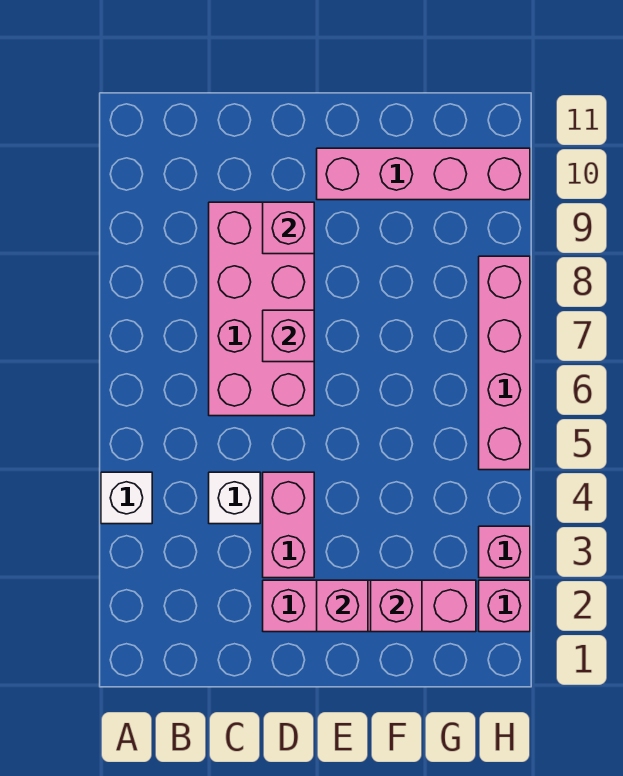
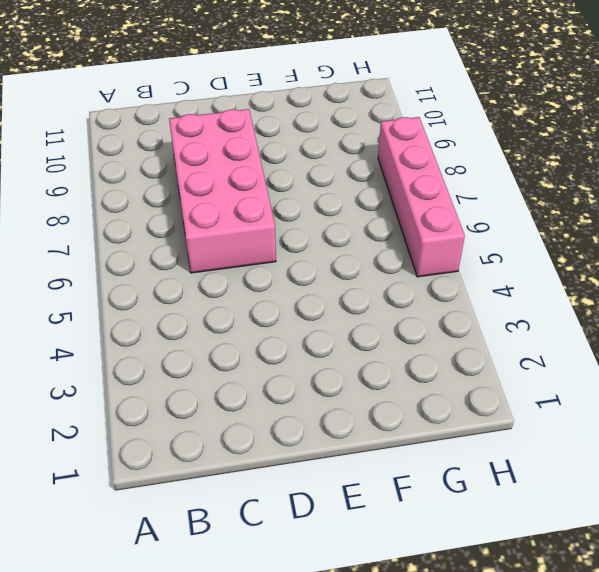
none -> white 1x1 brick [101,472,152,524]
none -> white 1x1 brick [209,472,260,524]
none -> pink 1x4 brick [263,580,476,632]

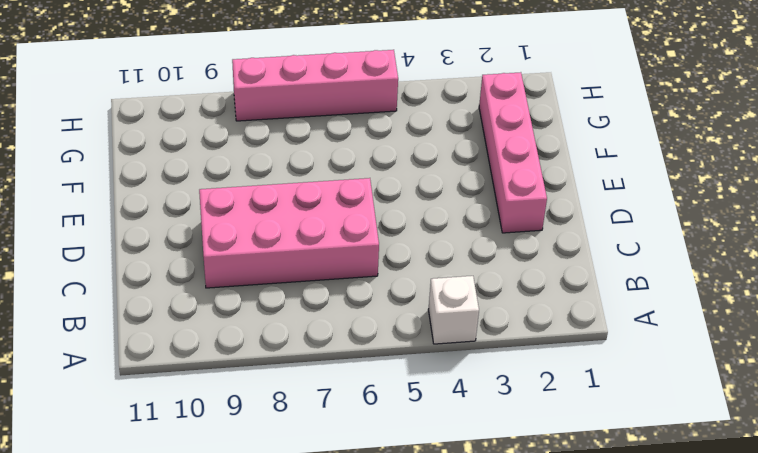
none -> white 1x1 brick [209,472,260,524]
none -> pink 1x2 brick [263,472,314,578]
none -> pink 1x4 brick [317,148,530,200]

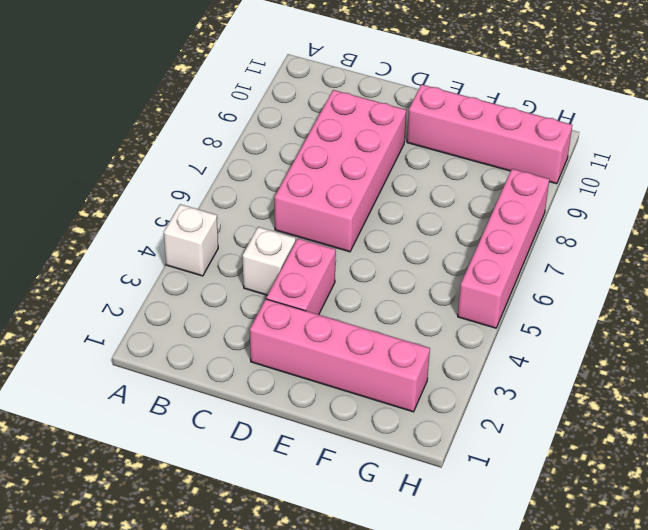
none -> pink 1x1 brick [479,580,530,632]
none -> pink 1x1 brick [479,526,530,578]
none -> pink 1x1 brick [263,310,314,362]

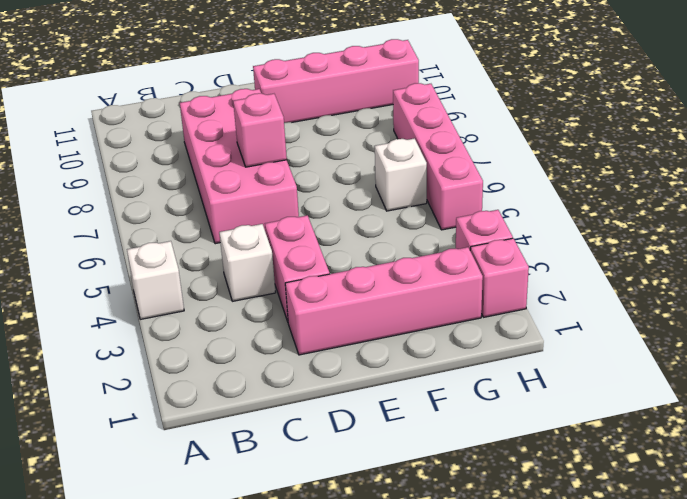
white 1x1 brick [375,138,427,211] -> none
none -> pink 1x1 brick [263,202,314,254]
none -> pink 1x1 brick [317,580,368,632]
none -> pink 1x1 brick [371,580,422,632]

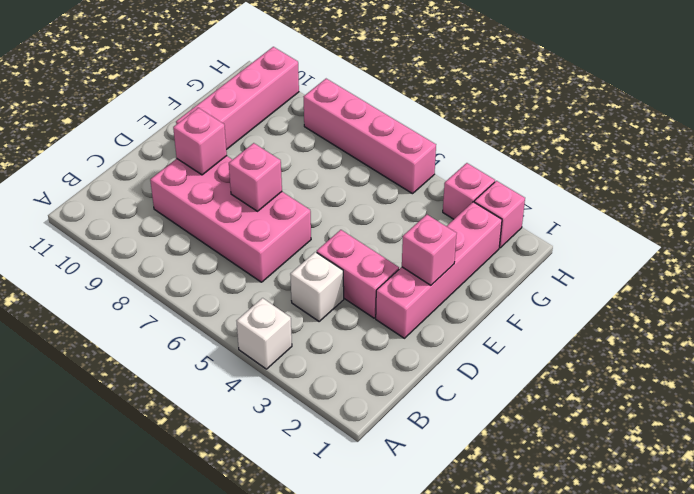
none -> pink 1x1 brick [371,580,422,632]

